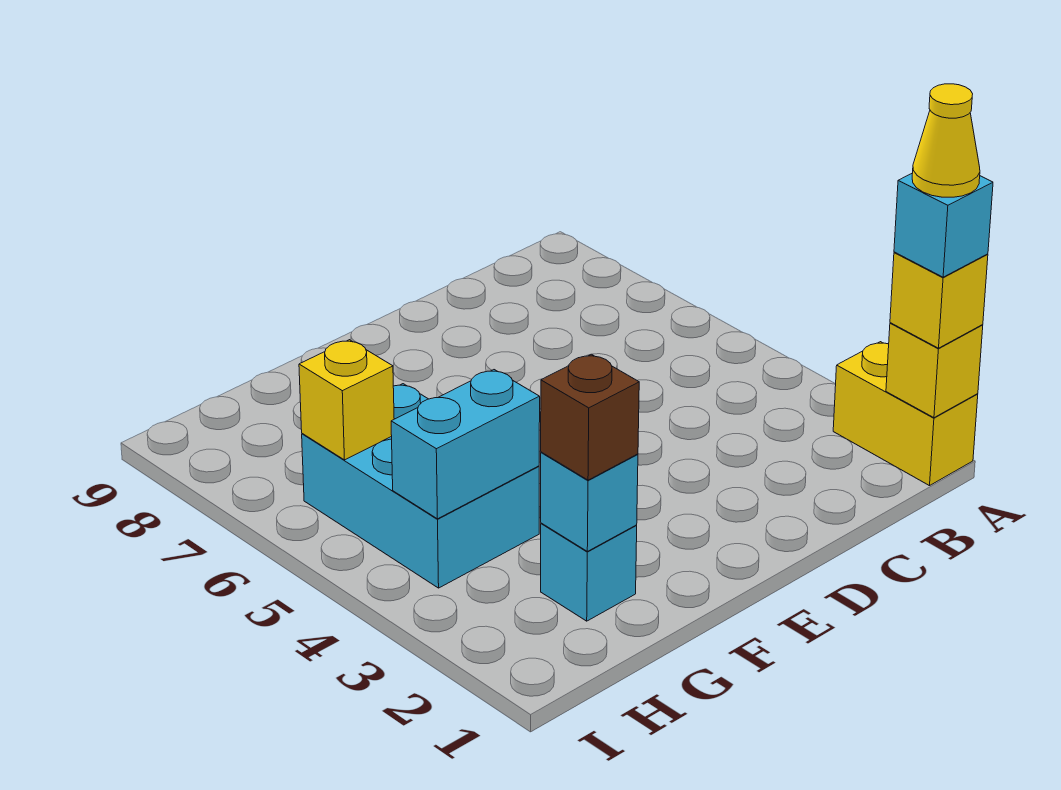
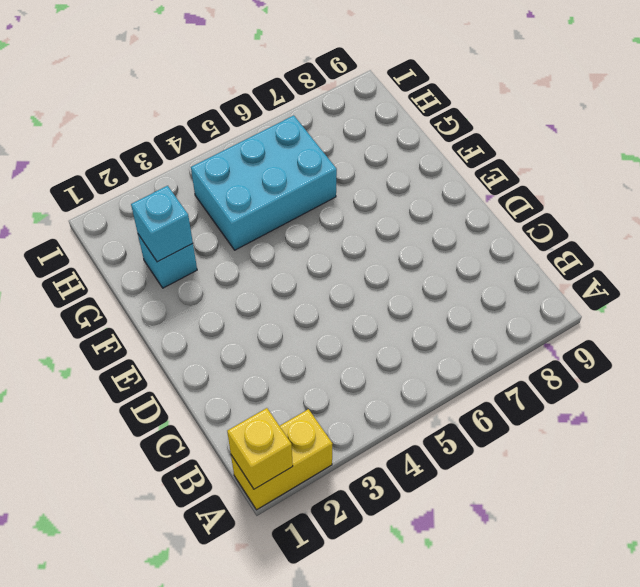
none -> cyan 1x2 brick [391,370,540,519]
none -> yellow 1x1 brick [299,340,394,460]

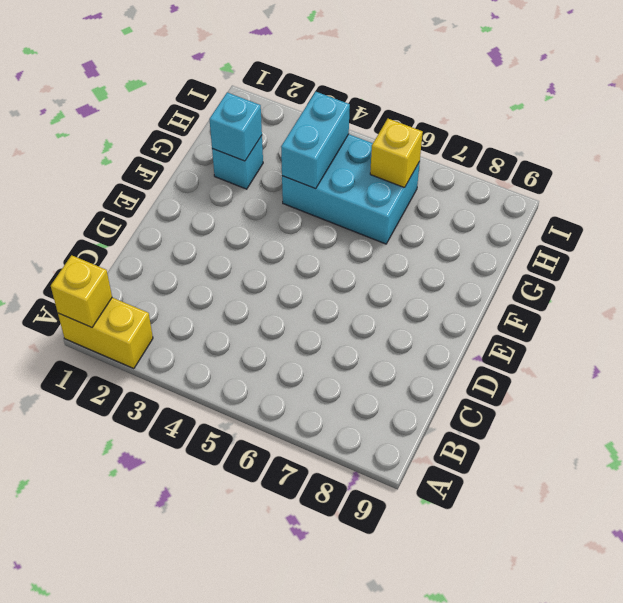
none -> yellow 1x1 brick [890,252,988,348]
none -> brown 1x1 brick [541,354,639,480]

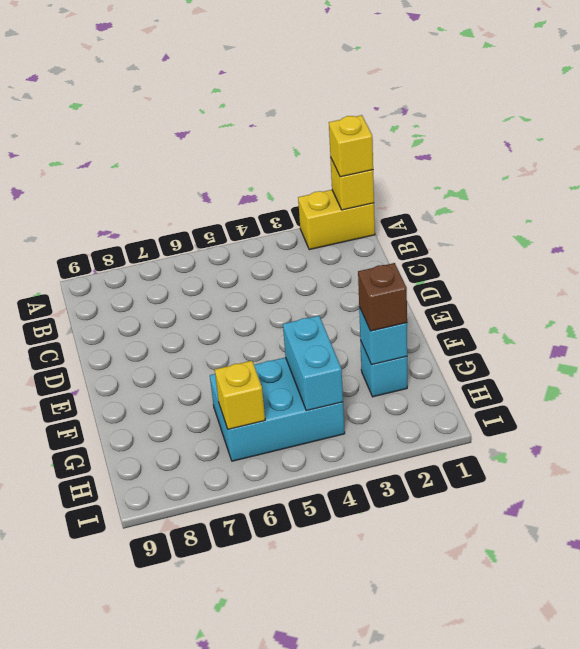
none -> cyan 1x1 brick [894,173,993,277]
none -> yellow 1x1 cone [912,84,980,197]

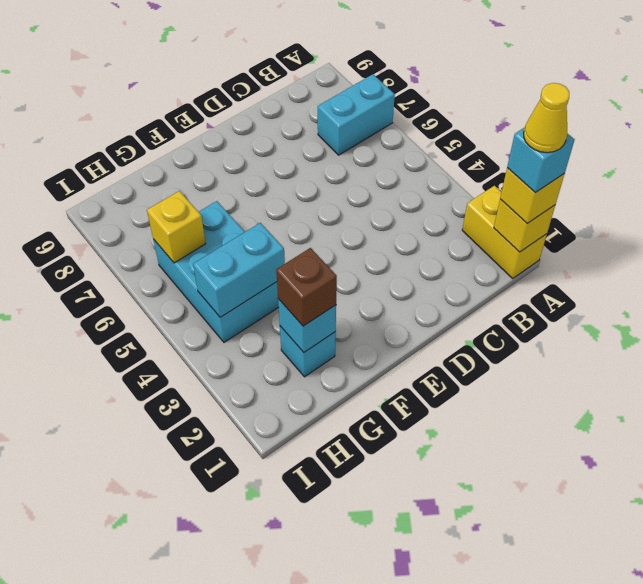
cyan 1x2 brick [318,74,395,155] -> none

